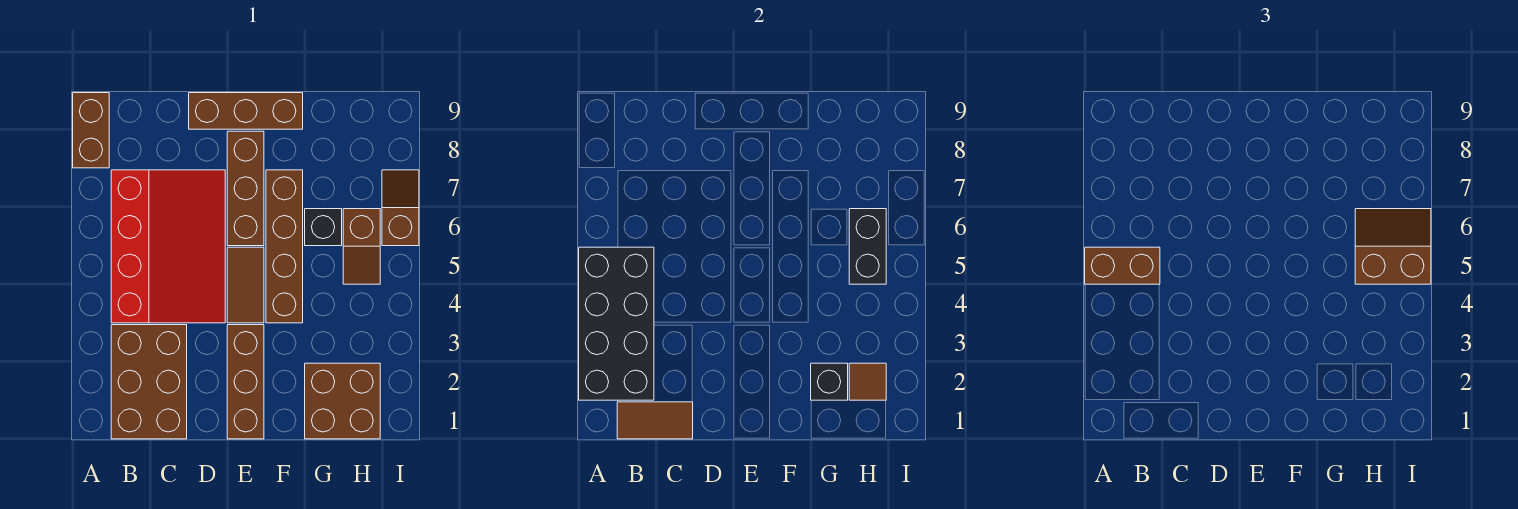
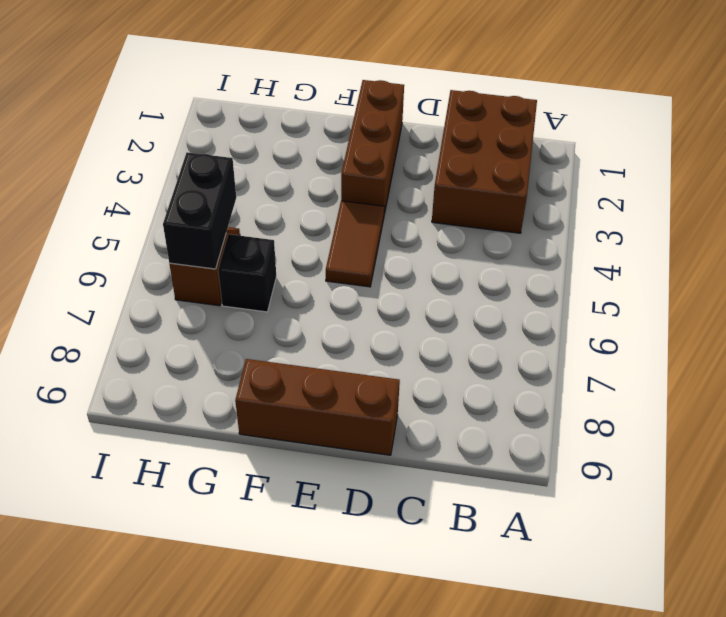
none -> brown 1x2 brick [73,93,109,168]
none -> red 3x4 slope [111,170,225,323]
none -> brown 1x3 brick [227,131,264,246]

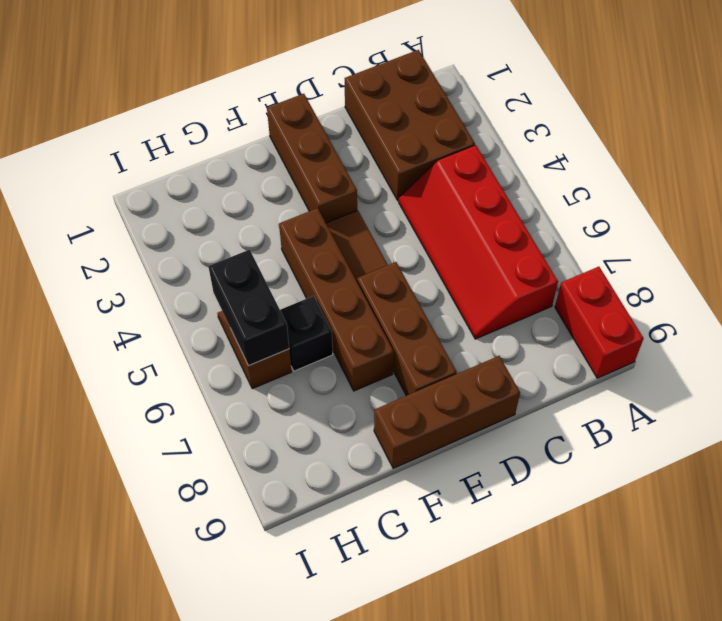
red 1x2 brick [555,267,644,378] -> brown 1x2 brick [73,93,109,168]
red 2x4 slope [399,145,558,339] -> red 3x4 slope [111,170,225,323]
none -> brown 2x2 brick [305,363,380,439]
none -> brown 1x2 slope [382,170,419,246]
none -> black 2x4 brick [579,247,654,400]

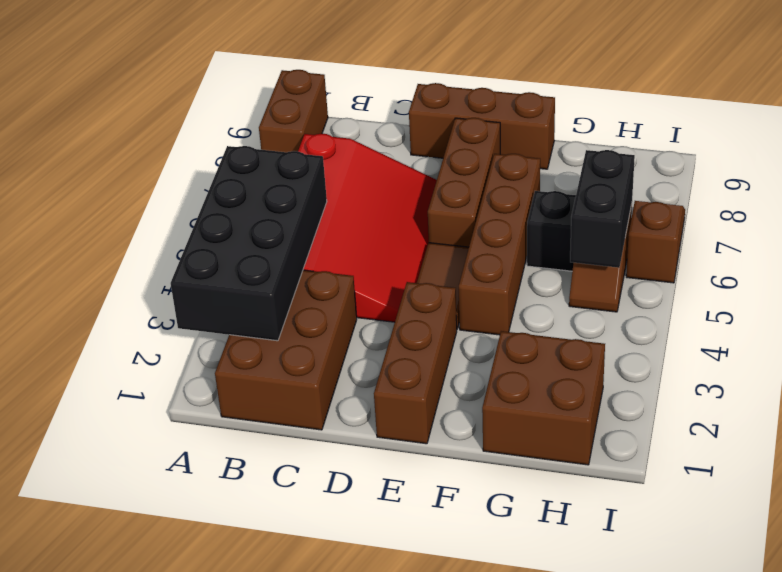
none -> brown 1x2 tile [617,402,693,439]
none -> black 1x1 brick [811,363,848,400]
none -> brown 1x1 tile [849,363,886,400]

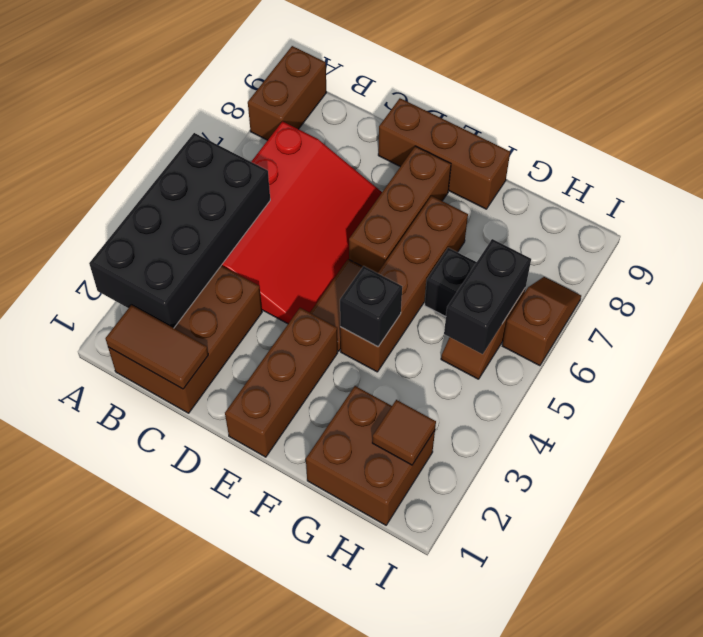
black 1x1 brick [340,266,402,347] -> black 1x1 brick moved to [811,363,848,400]
none -> brown 1x2 brick [1085,247,1160,284]
none -> brown 2x2 slope [1355,209,1431,284]

